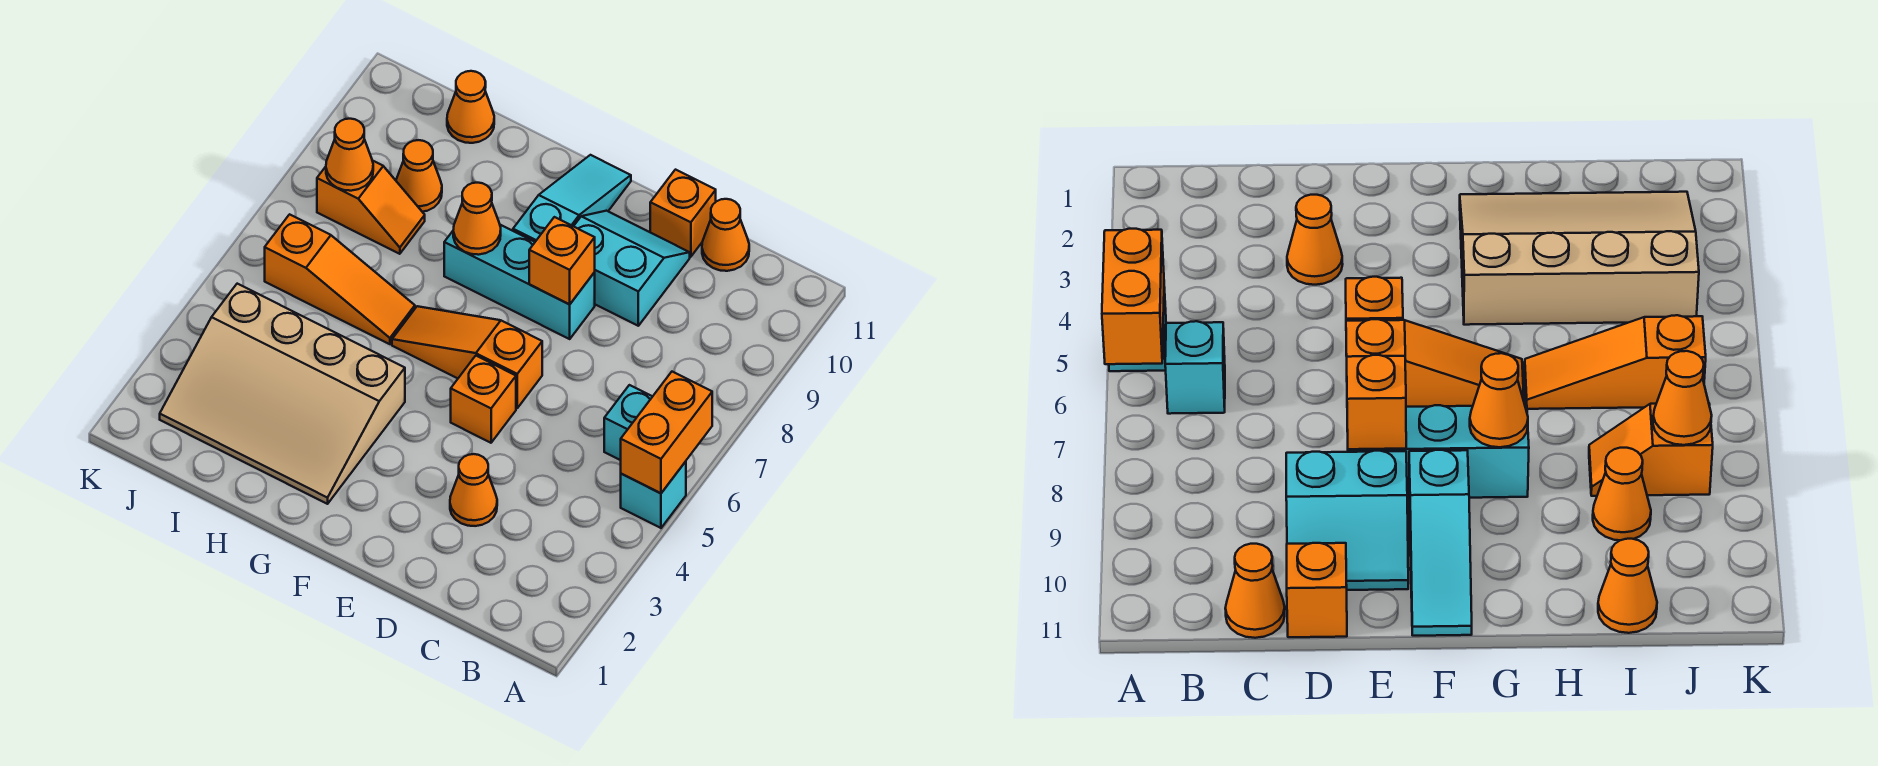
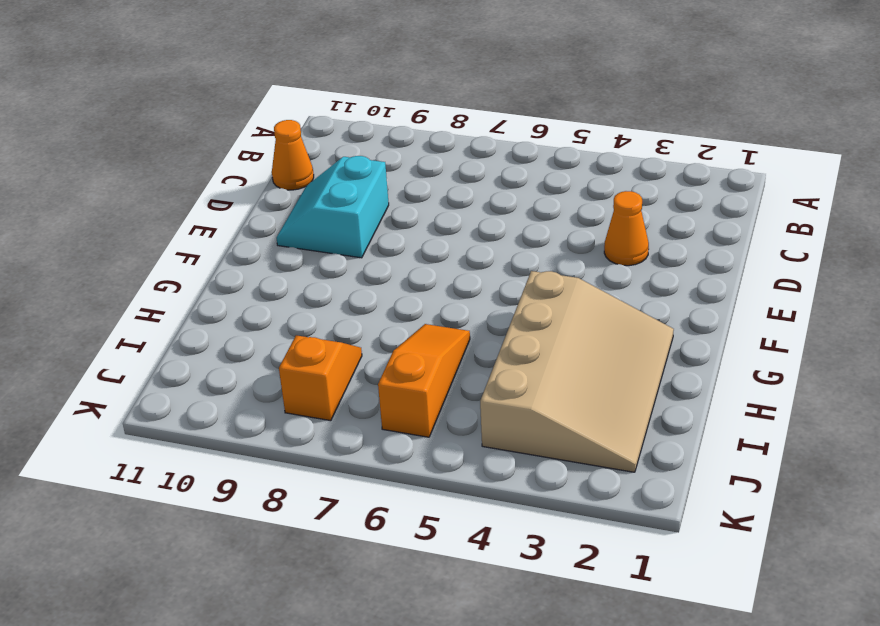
none -> cyan 1x1 brick [621,461,686,528]
none -> cyan 1x1 brick [604,385,653,460]
none -> orange 1x1 brick [650,170,716,257]

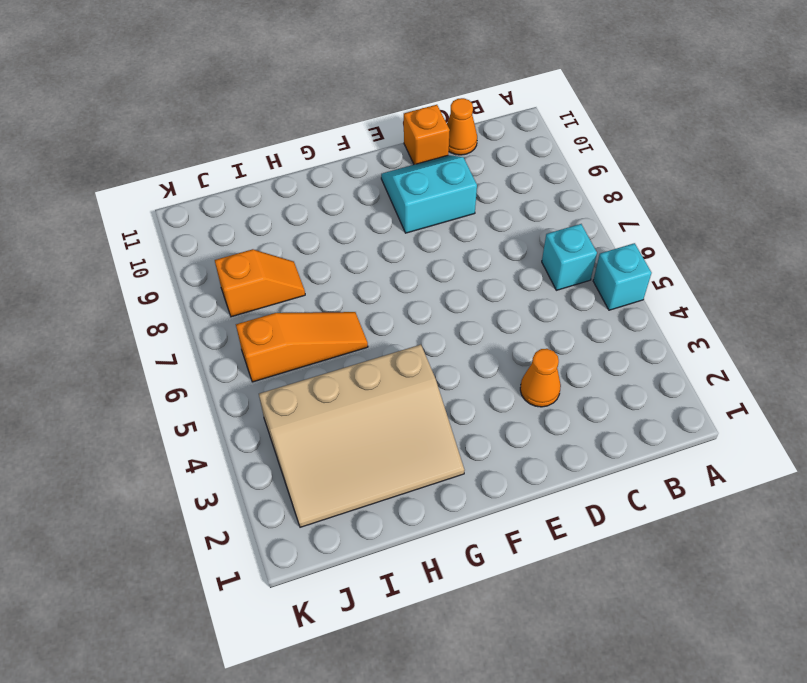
none -> orange 1x1 brick [451,356,516,443]
none -> orange 1x3 slope [392,306,542,408]
none -> cyan 1x3 brick [444,225,595,339]

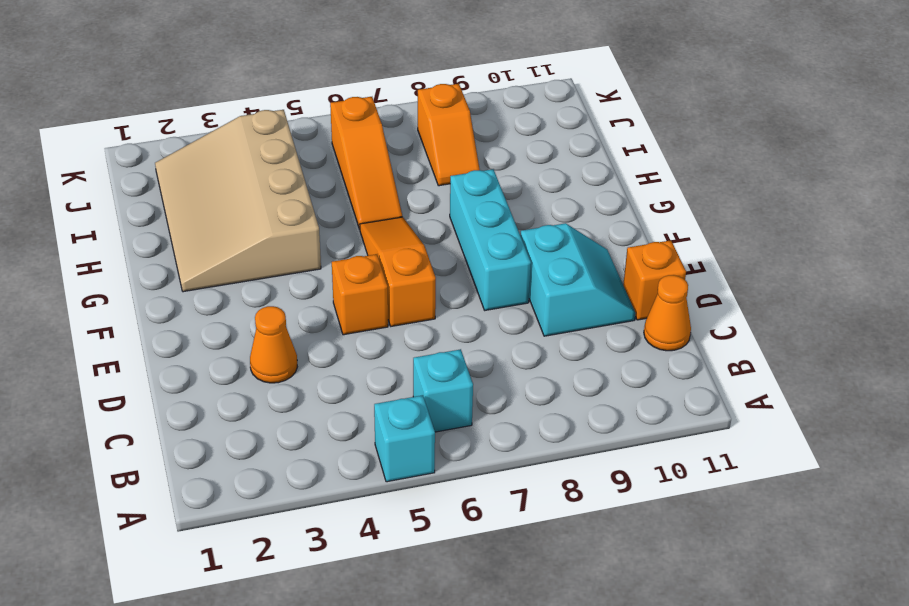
none -> cyan 1x3 slope [513,155,631,242]
none -> orange 1x1 cone [396,140,442,212]
none -> orange 1x1 cone [447,71,494,143]

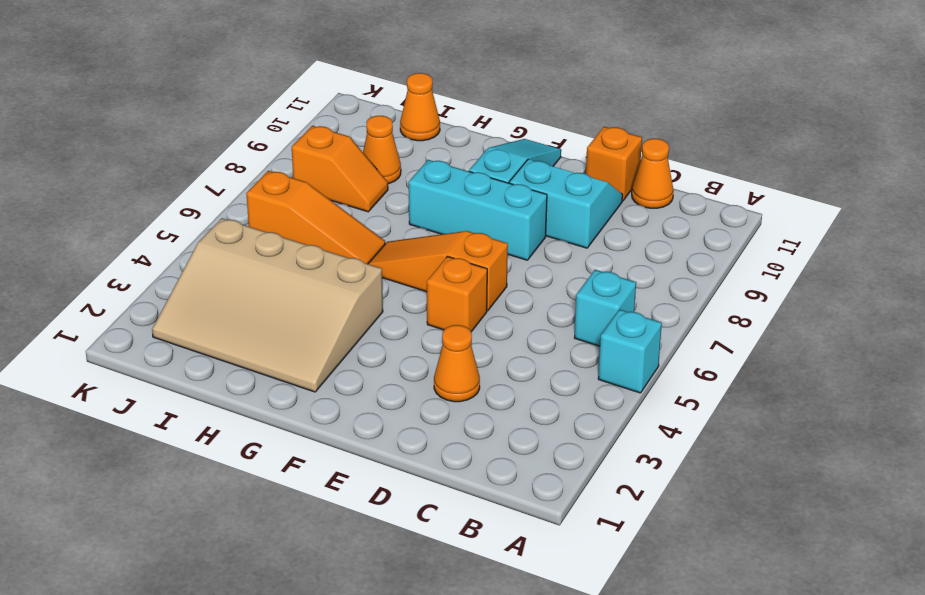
none -> orange 1x2 brick [621,372,712,493]
none -> orange 1x1 brick [529,217,595,304]
none -> orange 1x1 cone [453,183,501,255]

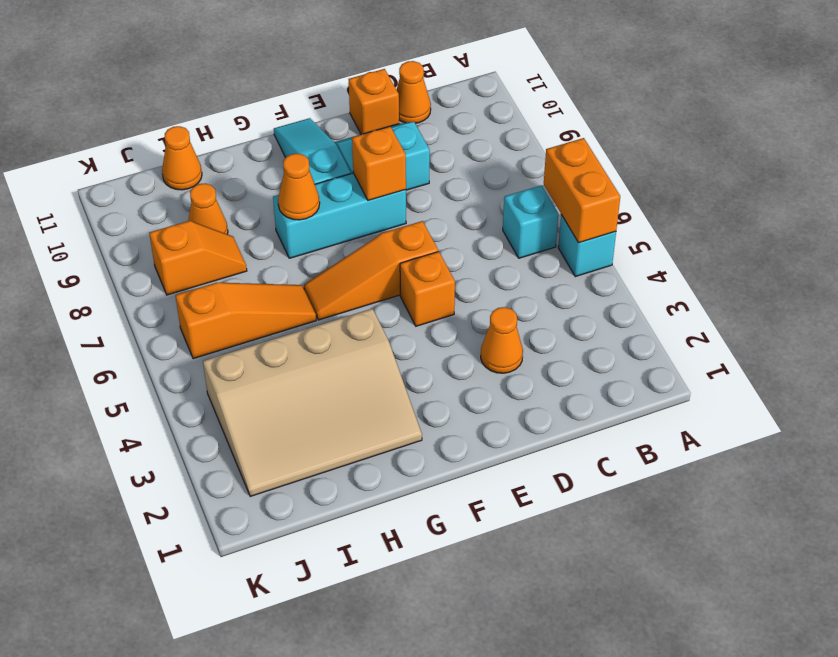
none -> orange 1x1 cone [326,119,373,191]

